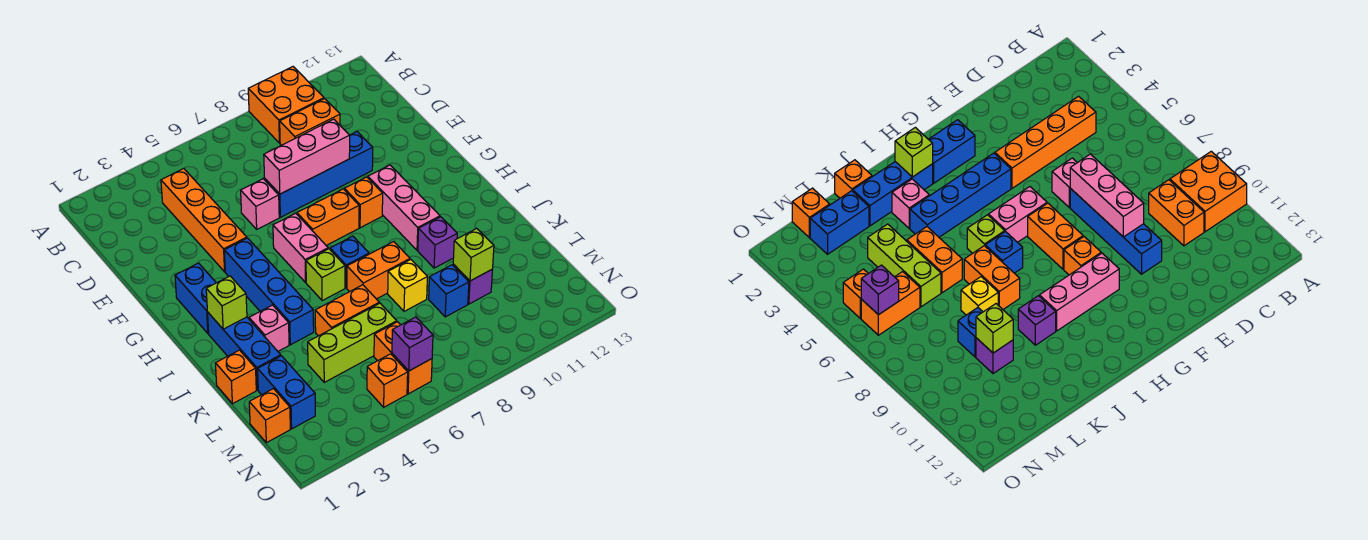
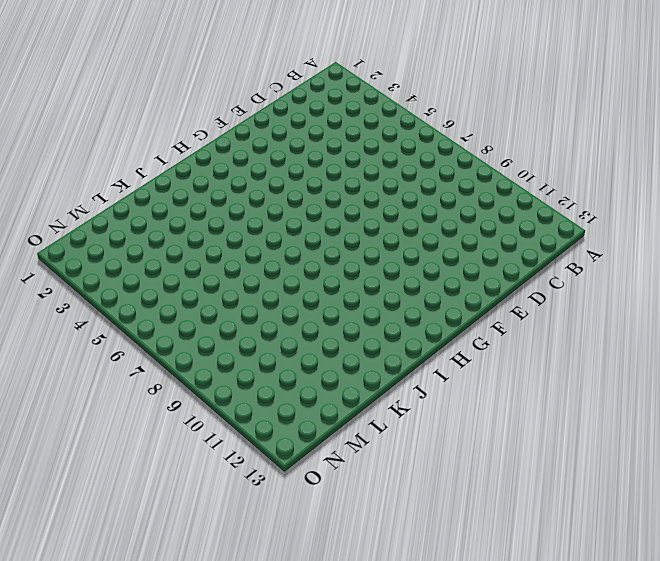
none -> orange 2x2 brick [248,67,324,143]
none -> orange 1x4 brick [161,169,247,272]
none -> orange 1x2 brick [280,99,340,145]
none -> pink 1x1 brick [241,179,279,229]

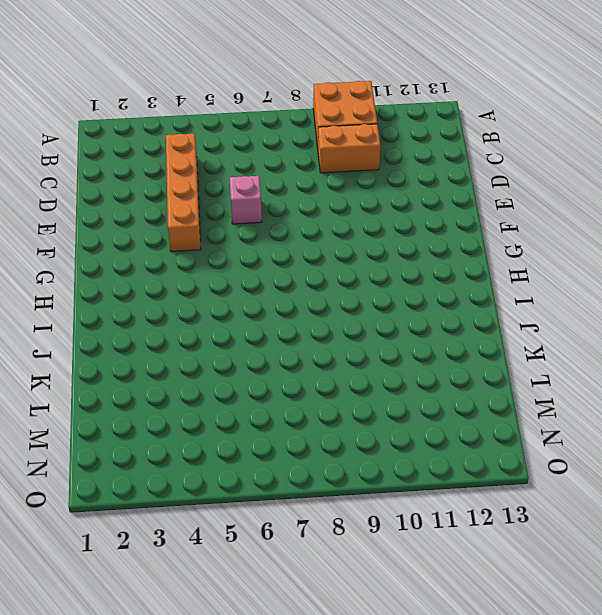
none -> blue 1x4 brick [265,132,373,217]
none -> blue 1x2 brick [175,263,216,334]
none -> blue 1x4 brick [224,238,314,345]
none -> pink 1x2 brick [273,213,328,282]

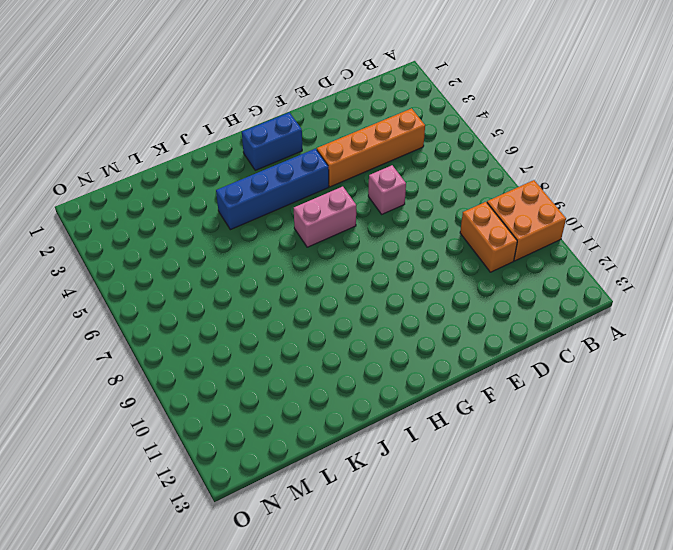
none -> blue 1x4 brick [265,132,373,217]
none -> orange 1x2 brick [297,189,359,245]
none -> orange 1x1 brick [344,177,383,228]
none -> pink 1x3 brick [368,165,440,250]

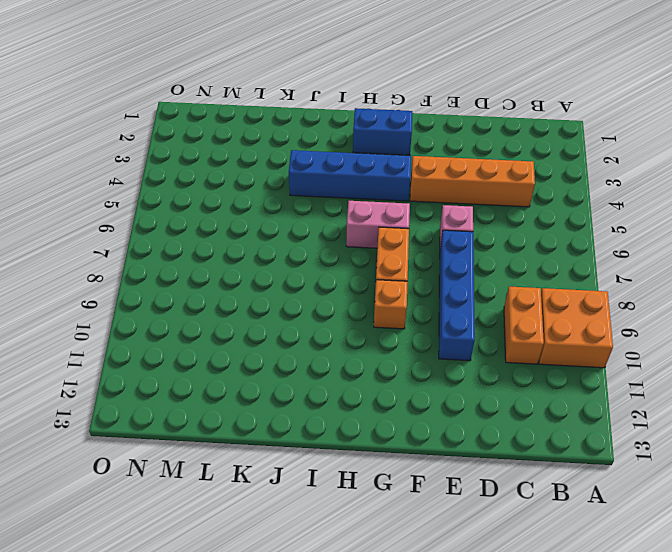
none -> pink 1x3 brick [368,165,440,250]
none -> blue 1x3 brick [208,313,281,390]
none -> lime 1x1 brick [306,249,345,301]
none -> blue 1x1 brick [330,236,369,288]

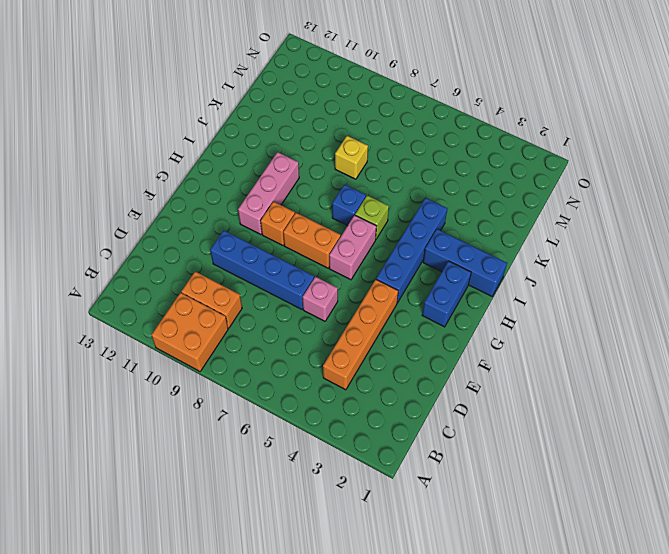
blue 1x3 brick [423,229,507,296] -> blue 1x3 brick turned to [208,313,281,390]
none -> pink 1x1 brick [249,305,289,351]
none -> orange 1x2 brick [347,242,410,299]
none -> purple 1x1 brick [418,217,457,268]
none -> orange 1x1 brick [215,350,256,404]

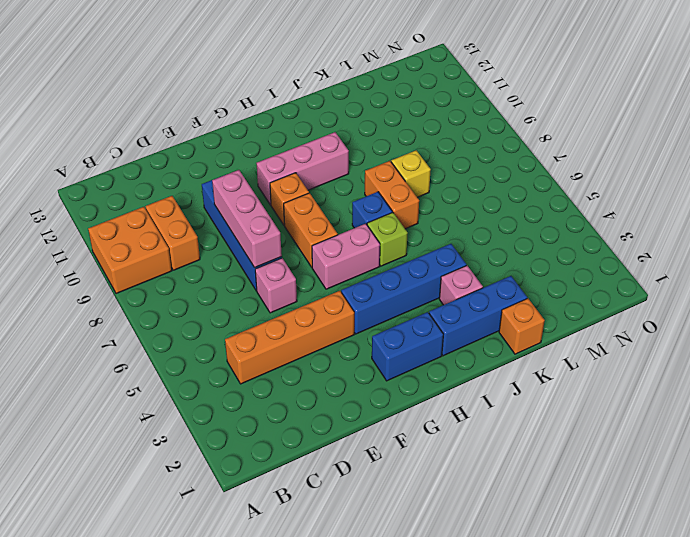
none -> purple 1x1 brick [418,217,457,268]
none -> orange 1x2 brick [315,285,379,336]
none -> blue 1x2 brick [258,356,315,429]
none -> lime 1x3 brick [308,303,397,382]

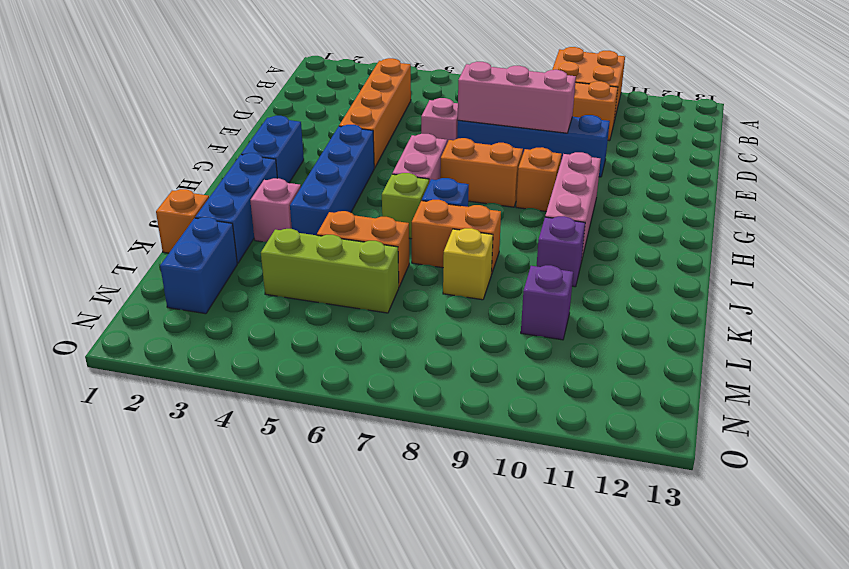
none -> blue 1x1 brick [429,265,469,317]
none -> orange 1x1 brick [249,389,290,443]
none -> orange 1x2 brick [374,322,432,394]
none -> orange 1x1 brick [367,354,408,407]

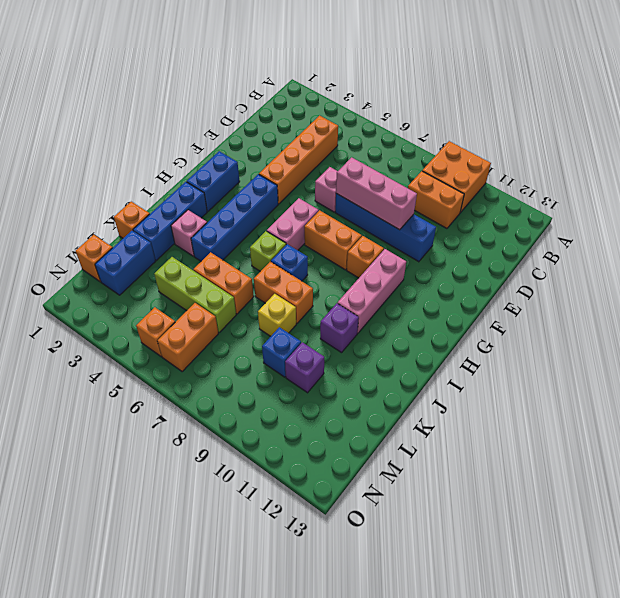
none -> lime 1x1 brick [206,276,247,329]
none -> lime 1x1 brick [453,229,494,281]
none -> purple 1x1 brick [392,317,433,371]

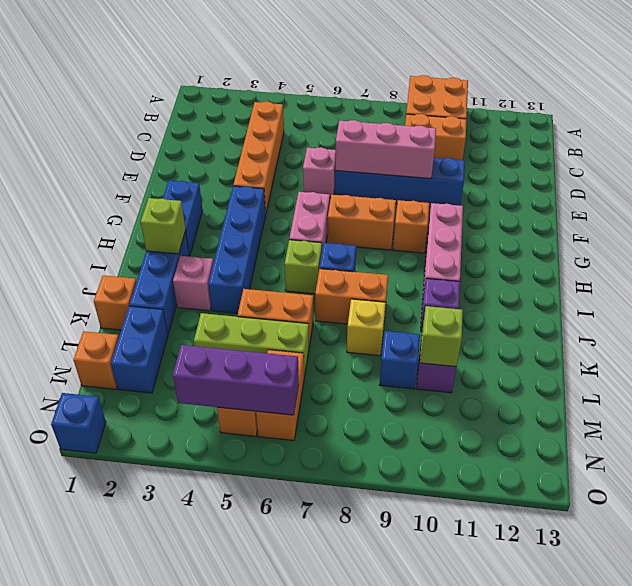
purple 1x3 brick [173,345,299,415] -> purple 1x1 brick [392,317,433,371]
blue 1x1 brick [51,393,106,453] -> none

